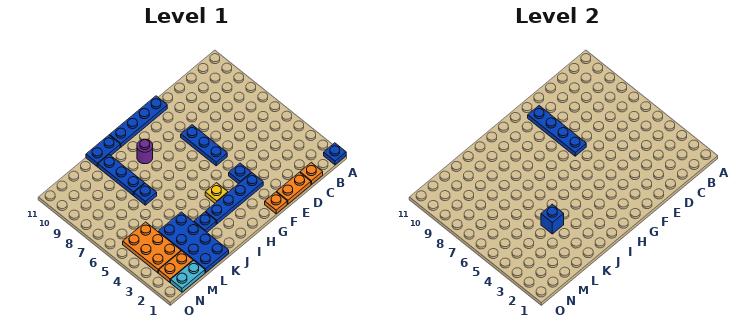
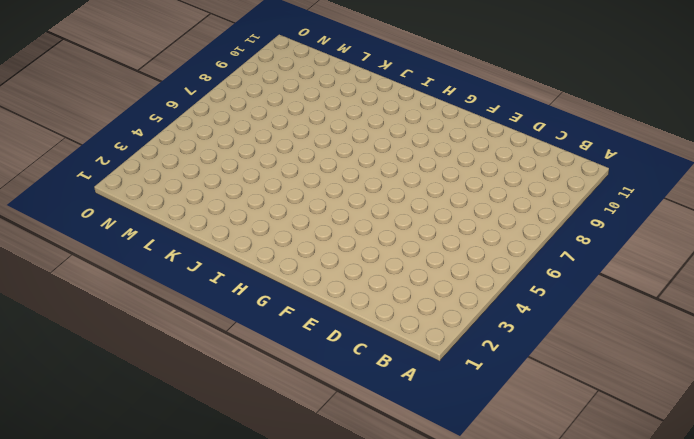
none -> blue 1x1 plate [324,143,346,165]
none -> orange 1x1 plate [300,163,323,184]
none -> orange 1x2 plate [277,172,311,204]

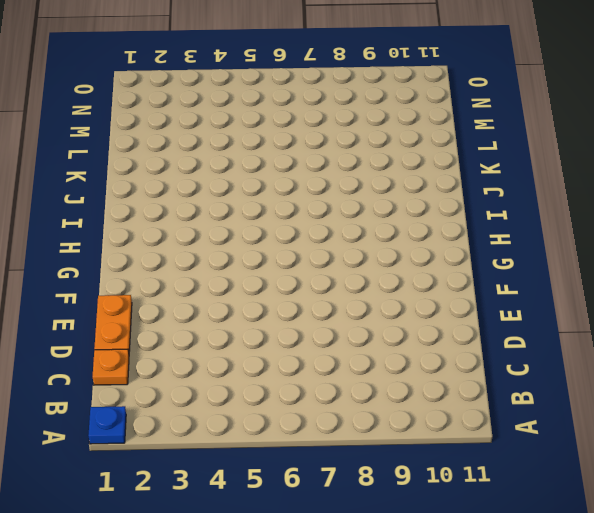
none -> orange 1x1 plate [265,192,287,214]
none -> blue 1x4 plate [206,173,263,224]
none -> blue 1x1 plate [229,163,251,184]

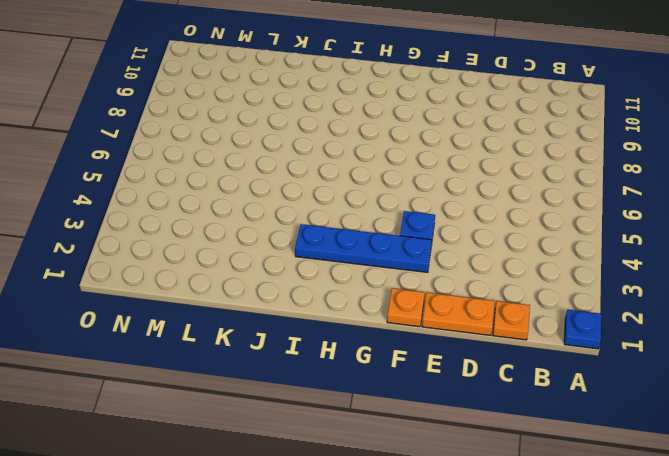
none -> blue 1x3 plate [181,125,227,166]
none -> blue 1x4 plate [110,96,167,147]
none -> yellow 1x1 plate [205,183,228,203]

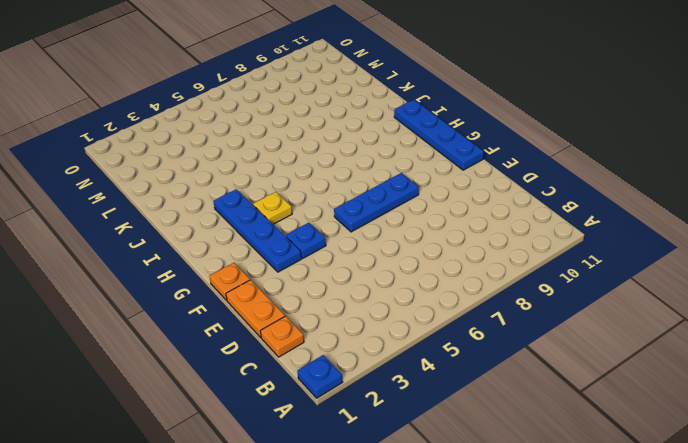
none -> purple 1x1 round brick [137,139,153,164]
none -> blue 1x1 plate [194,212,216,232]
none -> blue 1x2 plate [86,135,120,167]

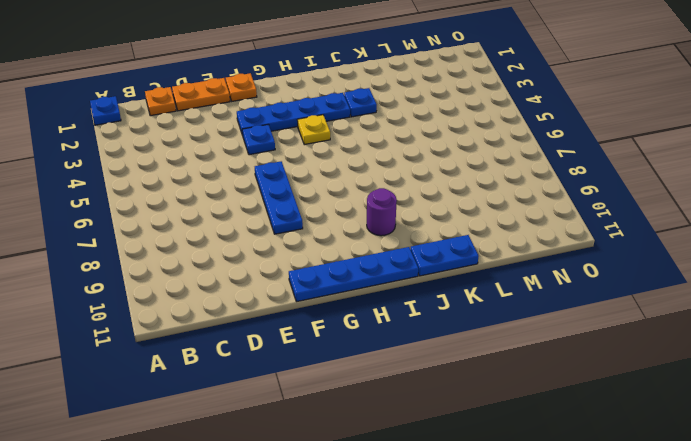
none -> blue 2x4 plate [158,212,229,272]
none -> blue 1x1 plate [134,183,157,205]
none -> blue 1x3 plate [98,155,145,195]

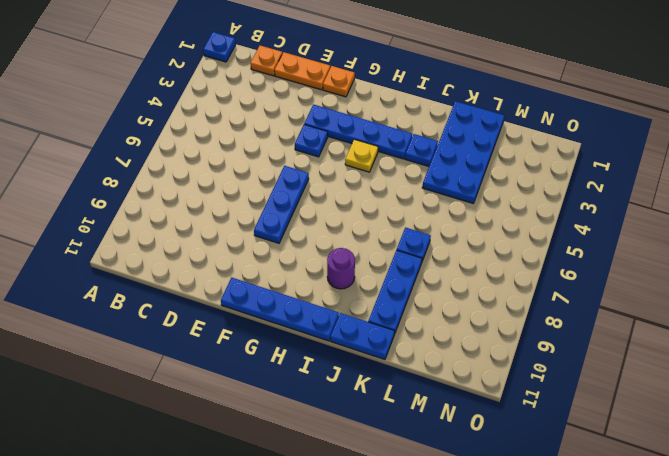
none -> cyan 1x2 plate [171,261,205,292]
none -> orange 1x2 plate [159,251,193,283]
none -> orange 2x3 plate [123,222,181,273]

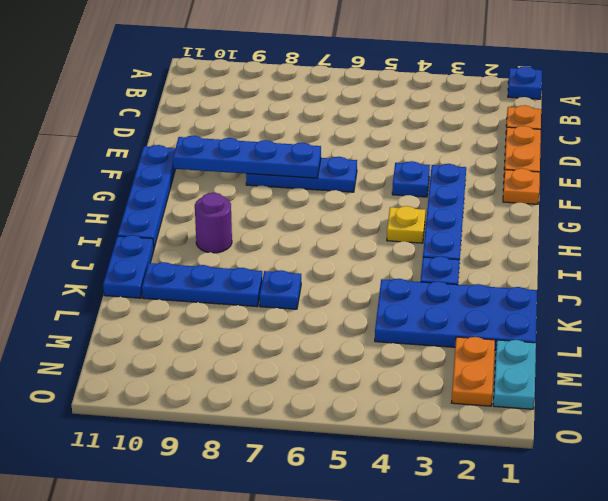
none -> orange 2x3 plate [123,222,181,273]
none -> blue 1x1 brick [541,204,564,234]

